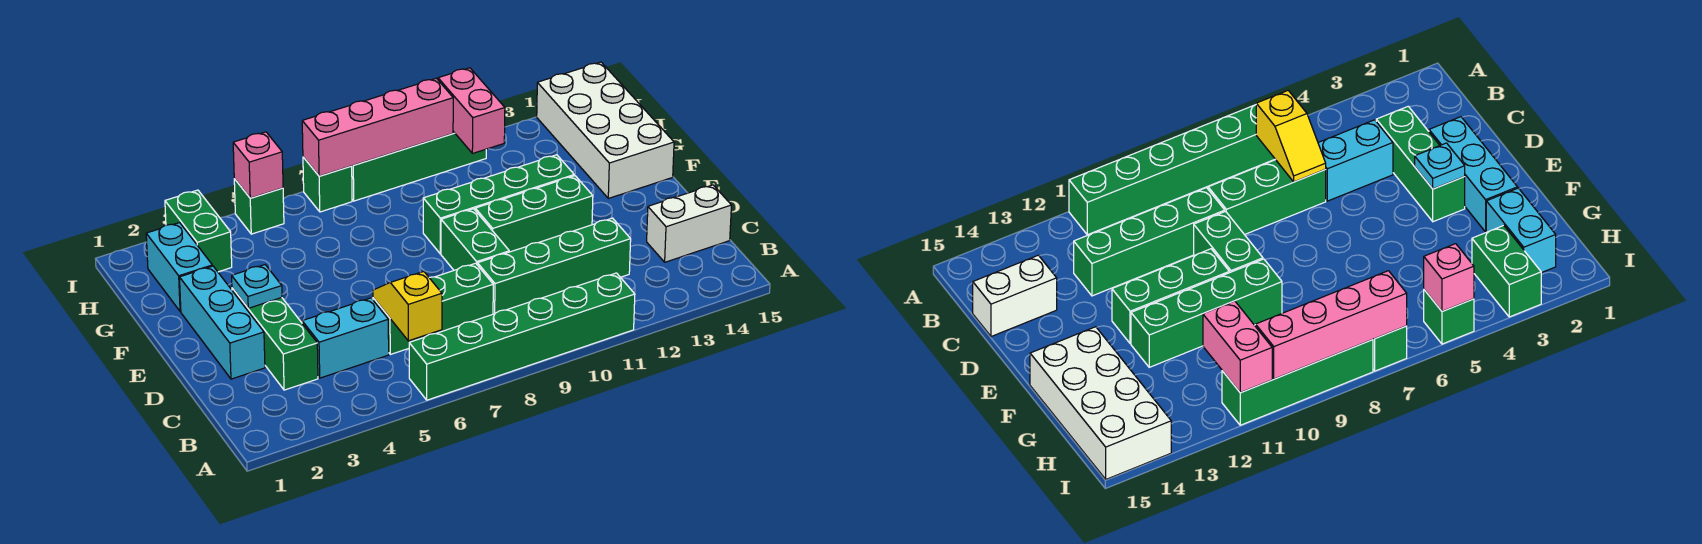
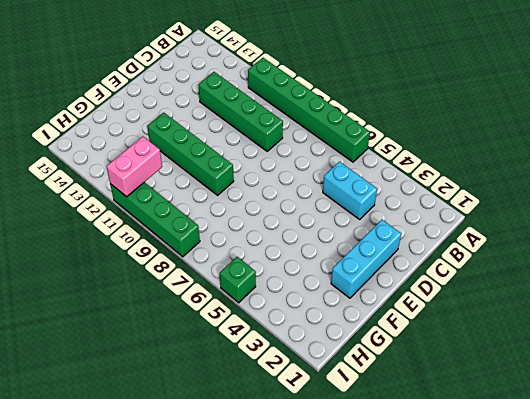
none -> green 1x3 brick [232,288,318,390]
none -> green 1x3 brick [373,263,493,354]
none -> white 1x2 brick [647,185,731,262]

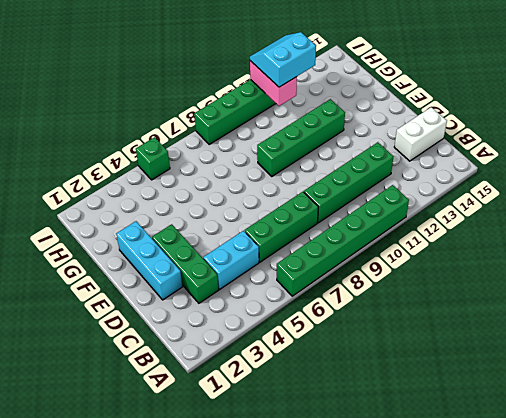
cyan 2x2 slope [250,32,316,87] -> none
none -> green 1x2 brick [441,209,509,270]
none -> green 1x3 brick [475,176,593,252]
none -> white 2x4 brick [537,62,674,198]

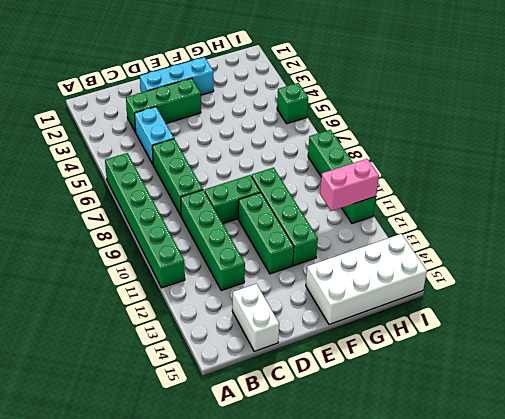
none -> cyan 1x2 brick [146,223,212,312]
none -> green 1x2 brick [165,190,232,272]
none -> green 1x1 brick [303,157,352,212]

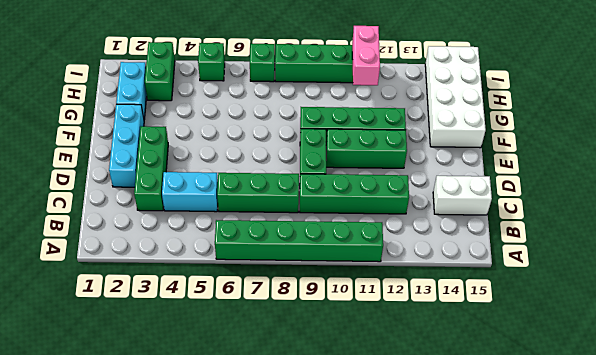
none -> yellow 1x2 slope [373,272,442,341]
none -> cyan 1x1 plate [232,265,282,308]
none -> pink 1x1 brick [233,132,283,198]

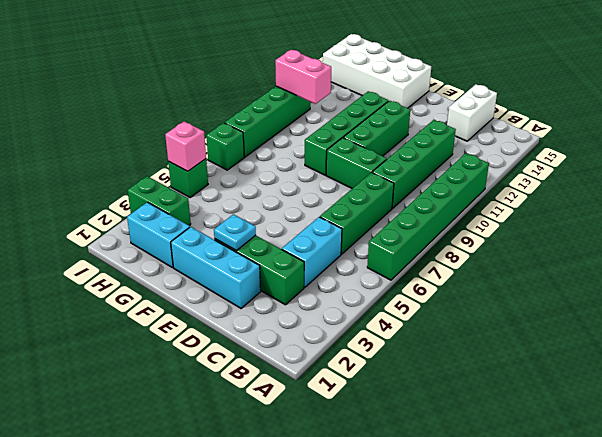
none -> yellow 1x2 slope [373,272,442,341]
none -> pink 1x4 brick [302,78,453,176]

